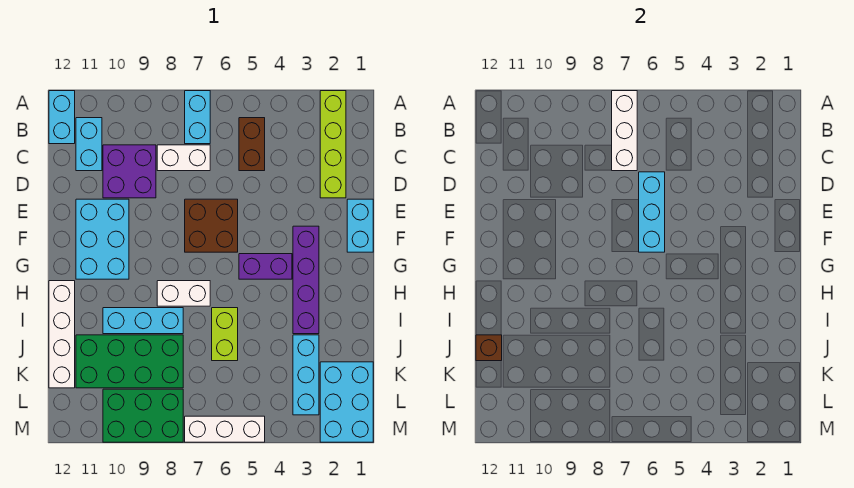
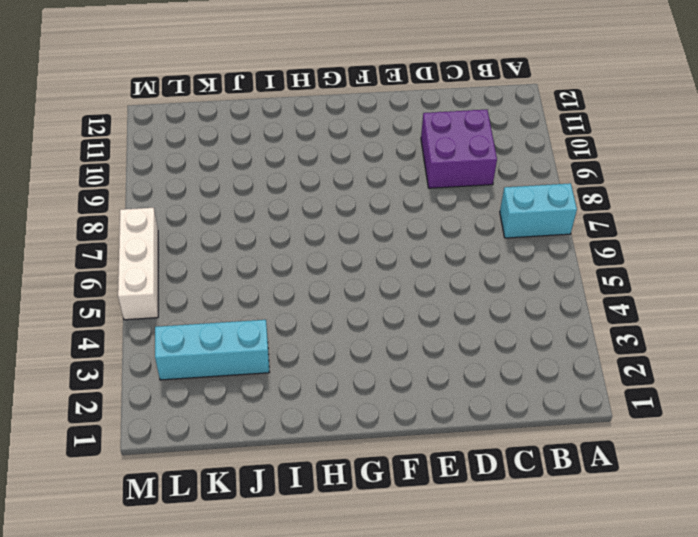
none -> lime 1x4 brick [320,91,346,198]
none -> cyan 1x2 brick [49,91,75,144]
none -> brown 1x2 brick [239,118,265,171]

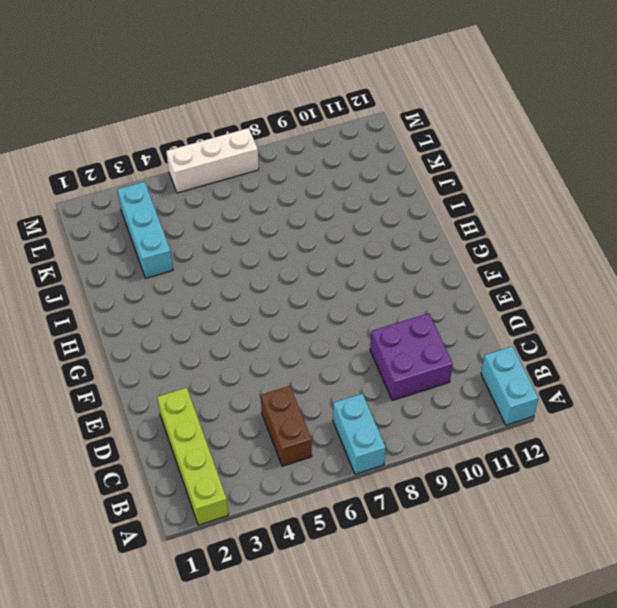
none -> cyan 1x2 brick [76,118,102,171]
none -> white 1x2 brick [157,145,210,171]
none -> cyan 1x2 brick [347,199,373,252]

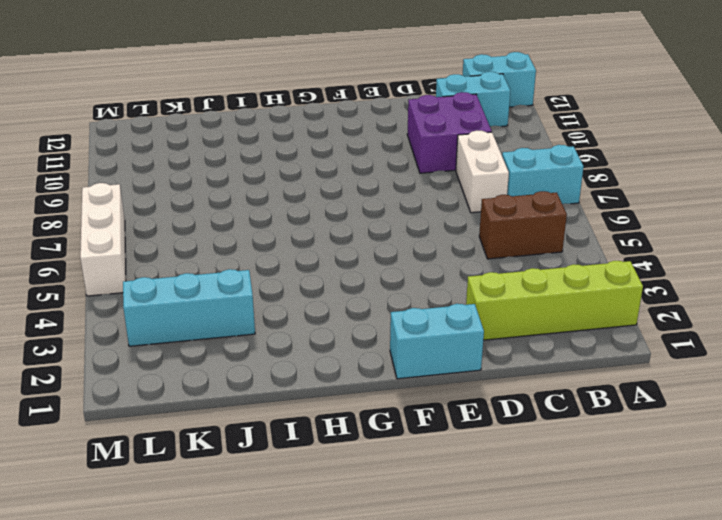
none -> brown 2x2 brick [185,199,238,252]
none -> cyan 2x3 brick [76,199,129,279]
none -> purple 1x4 brick [293,226,319,334]

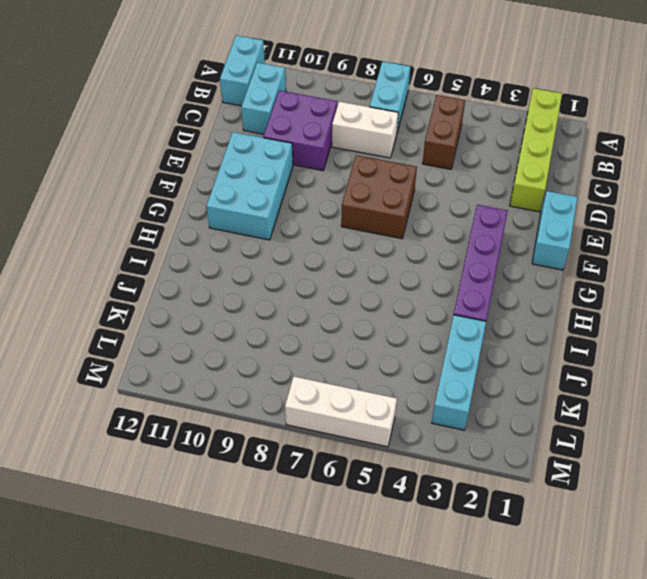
none -> purple 1x2 brick [239,254,292,279]
none -> white 1x2 brick [157,281,210,306]
none -> white 1x4 brick [49,281,75,388]

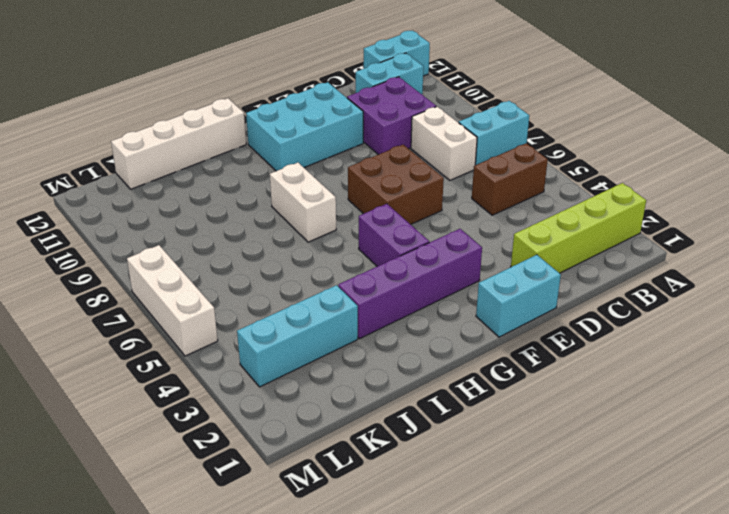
none -> lime 1x2 brick [212,308,238,361]
none -> cyan 1x3 brick [103,308,183,334]
none -> green 2x4 brick [76,335,183,388]

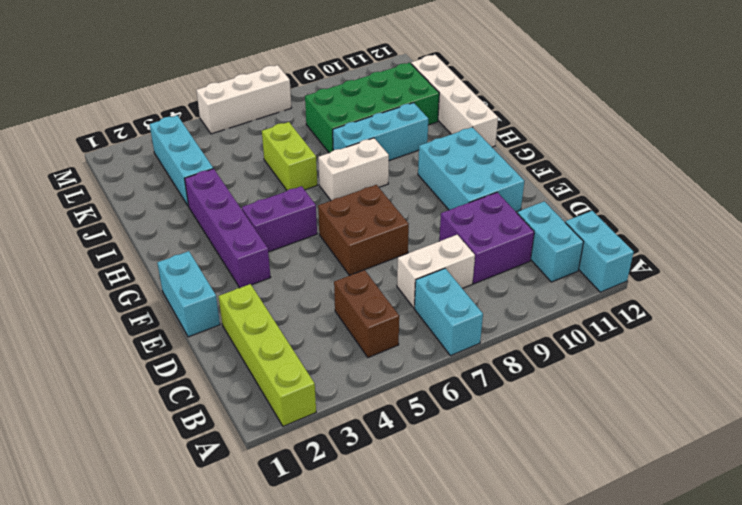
none -> cyan 2x3 brick [320,362,373,442]
none -> green 2x3 brick [103,389,183,442]
none -> white 1x3 brick [612,91,637,171]

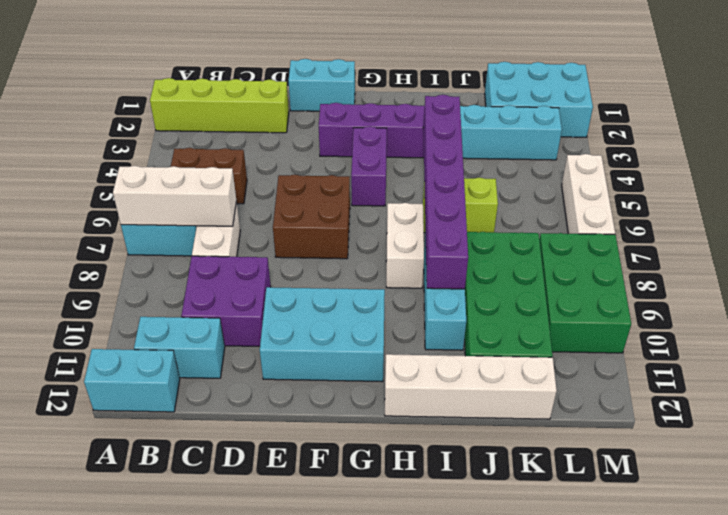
purple 1x6 brick [423,95,468,289] -> none
none -> cyan 1x3 brick [639,172,665,252]
none -> brown 1x1 brick [476,335,502,361]

